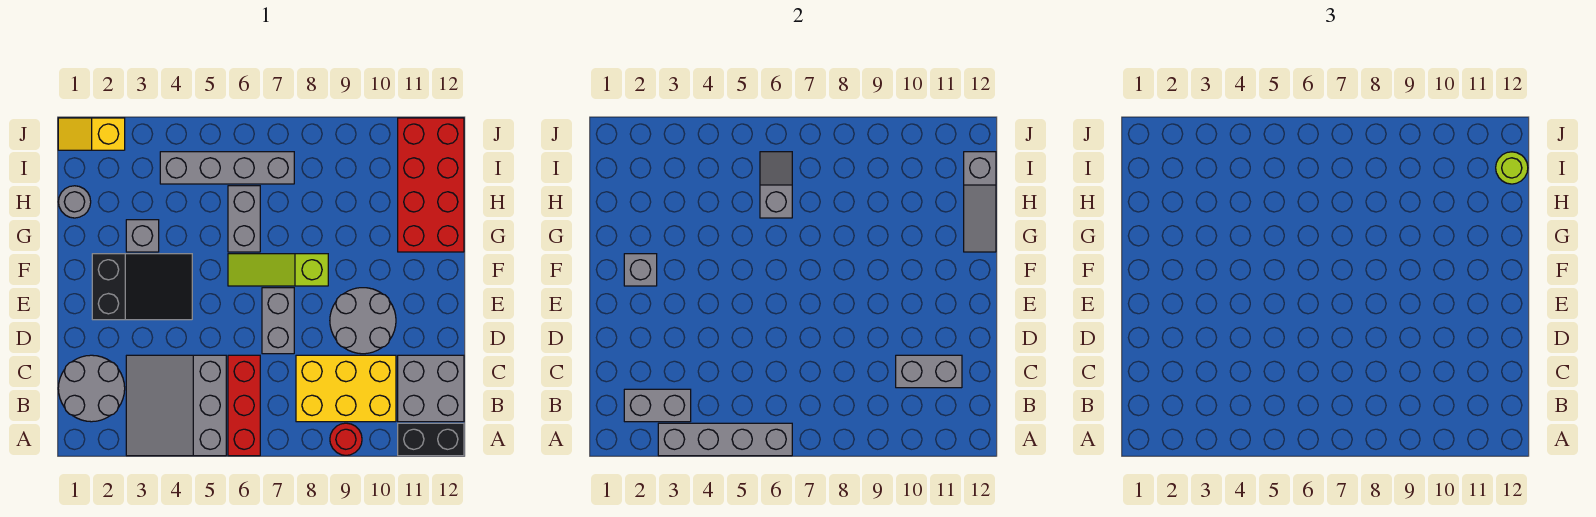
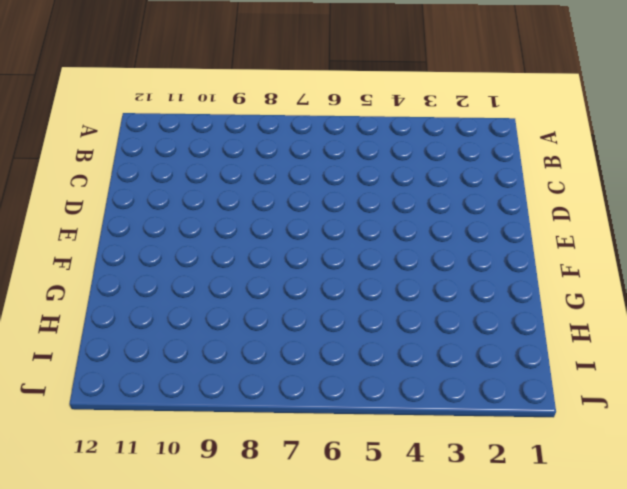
none -> grey 3x3 slope [126,355,226,456]
none -> red 1x3 brick [228,355,260,456]
none -> red 1x1 round brick [330,423,362,455]

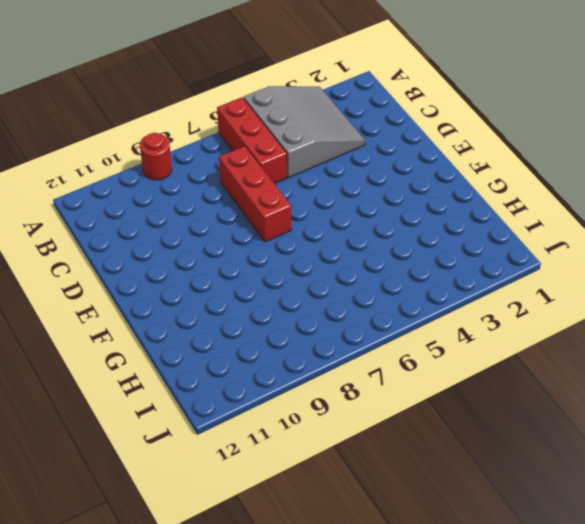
red 1x3 brick [219,146,291,242] -> grey 1x2 brick [262,288,294,354]
none -> black 1x2 brick [398,423,464,456]
none -> grey 2x2 round brick [58,355,125,422]
none -> yellow 2x3 brick [296,355,396,422]

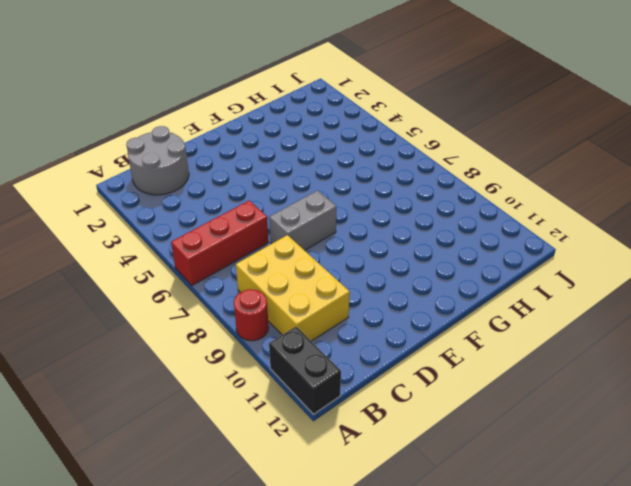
none -> grey 3x3 slope [126,355,226,456]
none -> grey 2x2 brick [398,355,464,422]
none -> grey 2x2 round brick [330,288,396,354]

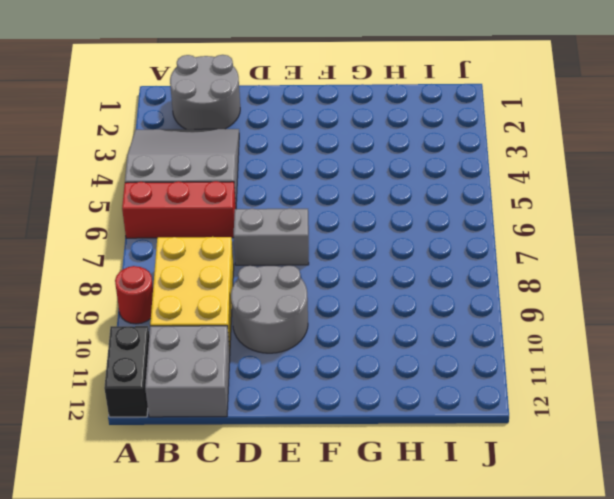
none -> black 2x3 slope [92,254,192,320]
none -> lime 1x3 slope [228,254,328,286]
none -> grey 1x1 brick [126,220,159,252]

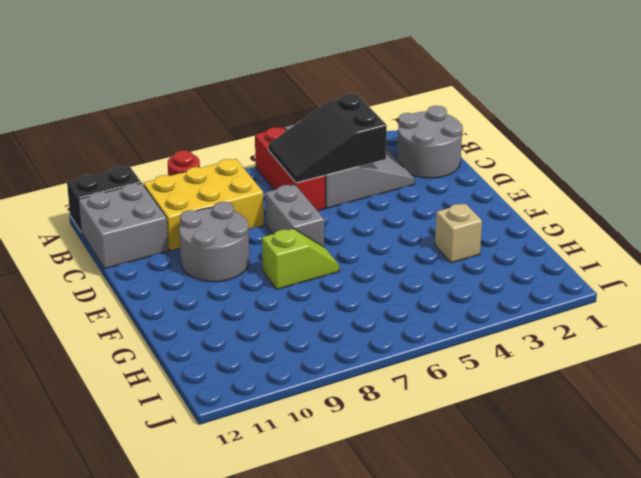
black 2x3 slope [268,94,387,183] -> black 2x3 slope moved to [92,254,192,320]
lime 1x2 slope [262,228,339,289] -> lime 1x3 slope [228,254,328,286]
tan 1x1 brick [435,204,482,263] -> grey 1x1 brick [126,220,159,252]
none -> grey 1x2 brick [228,186,260,252]
none -> red 2x4 brick [398,118,464,252]
none -> grey 1x1 round brick [58,186,91,218]

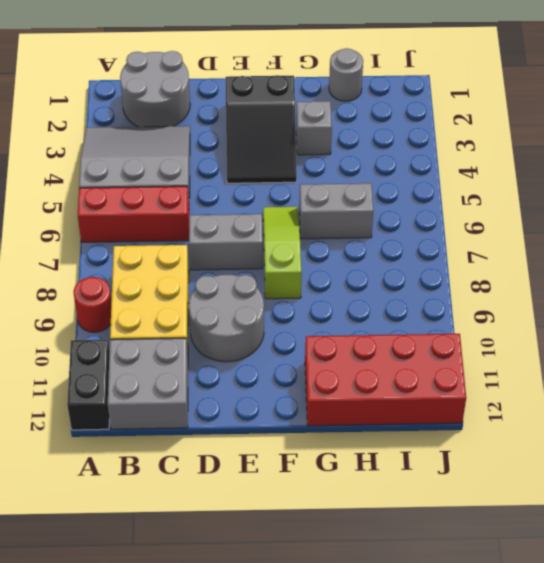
none -> grey 1x4 brick [160,152,294,184]
none -> yellow 1x2 slope [58,118,125,150]
none -> grey 1x4 brick [658,423,792,456]

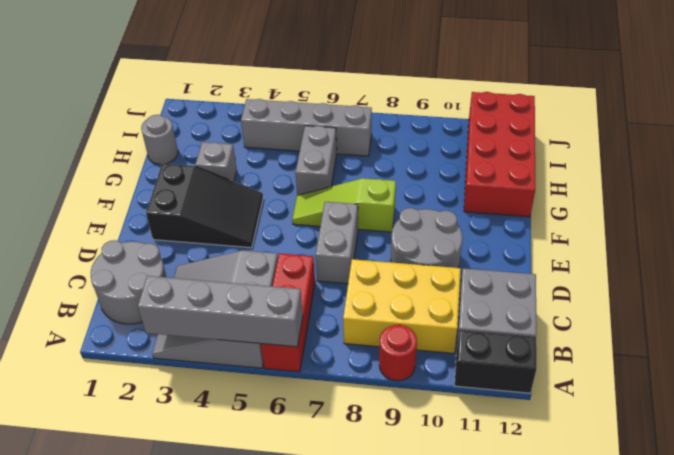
none -> yellow 1x2 slope [58,118,125,150]
none -> grey 1x2 brick [624,389,691,422]
none -> grey 1x2 brick [896,355,962,388]

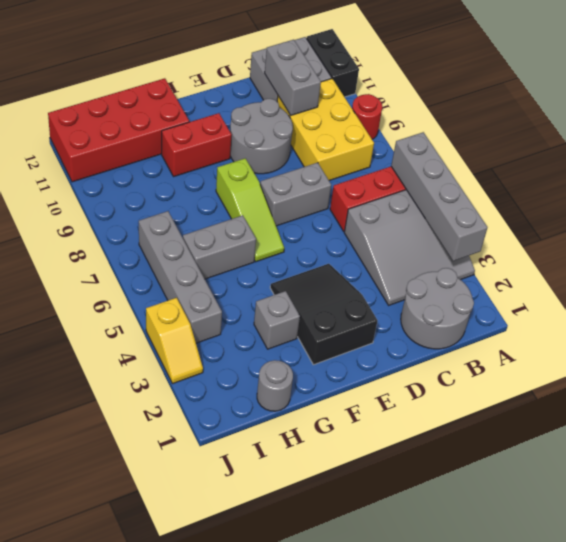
red 1x2 brick [162,113,232,177] -> none
yellow 1x2 slope [146,298,203,384] -> yellow 1x2 slope moved to [58,118,125,150]
none -> grey 1x2 brick [624,389,691,422]
none -> grey 1x1 brick [624,254,657,286]
none -> grey 1x3 slope [964,152,996,252]

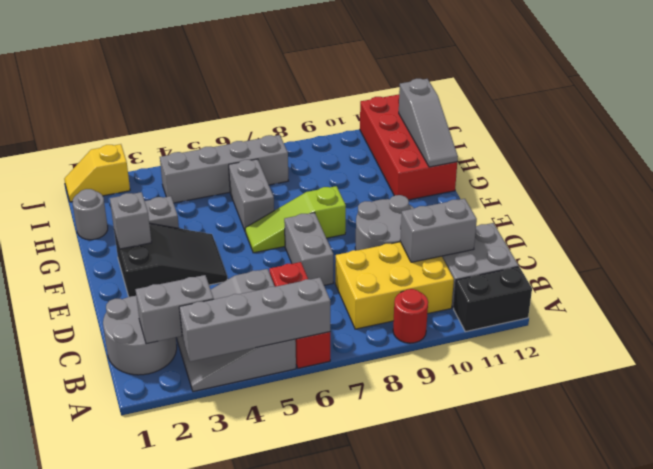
none -> grey 1x2 slope [760,152,792,218]
none -> lime 1x1 round brick [1496,152,1528,184]

